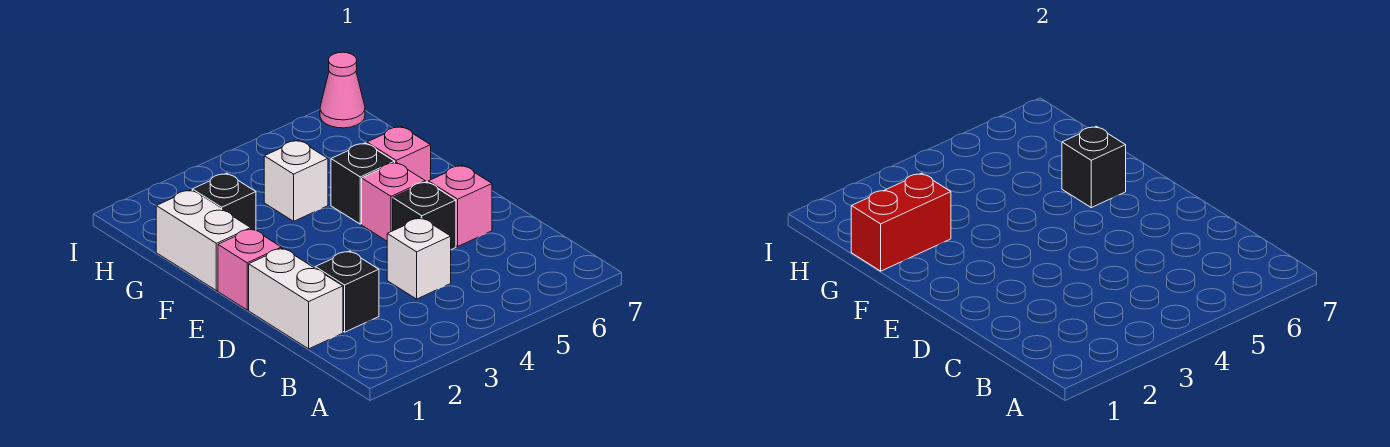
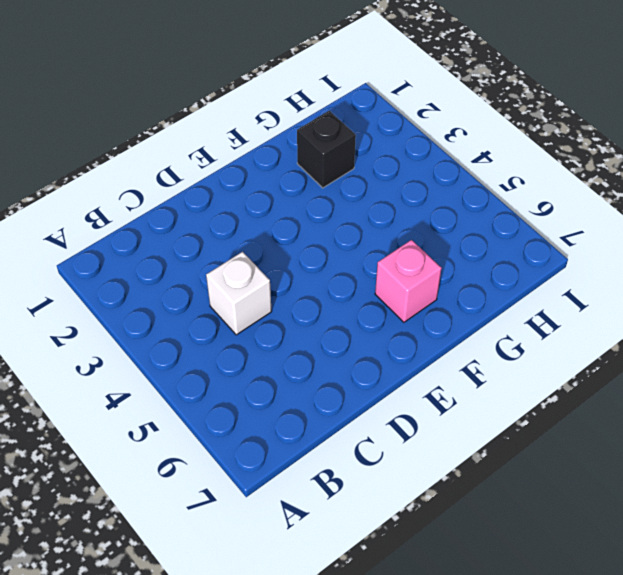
none -> white 1x2 brick [249,248,343,349]
none -> black 1x1 brick [315,251,379,332]
none -> black 1x1 brick [393,182,456,250]

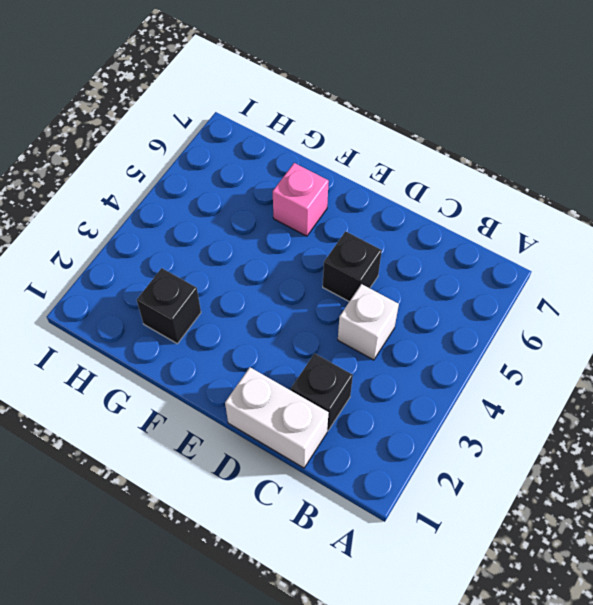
none -> pink 1x1 brick [428,165,492,246]
none -> pink 1x1 brick [218,229,281,310]
none -> pink 1x1 brick [362,162,425,241]

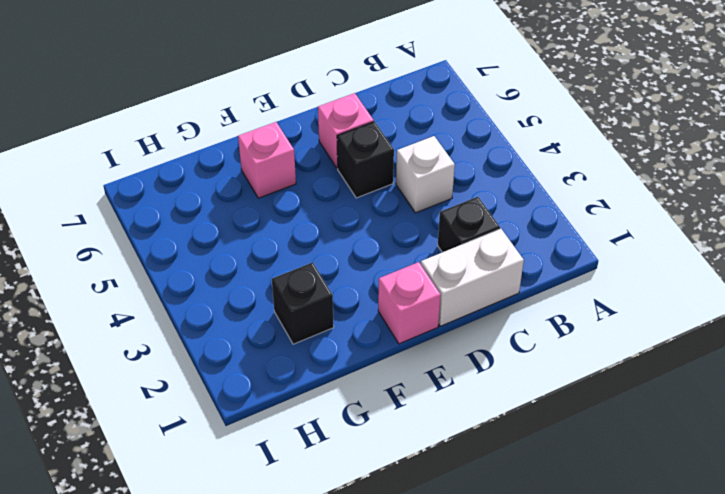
none -> pink 1x1 brick [362,162,425,241]
none -> white 1x2 brick [156,190,251,291]
none -> black 1x1 brick [331,143,395,224]

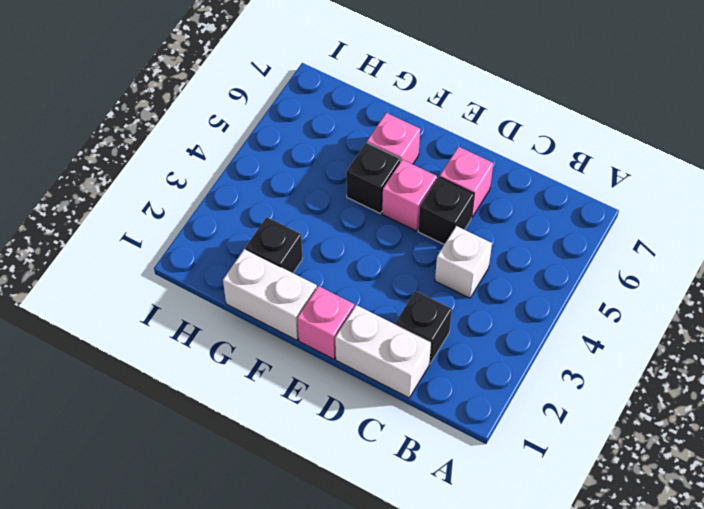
none -> white 1x1 brick [264,140,328,221]
none -> pink 1x1 cone [320,52,365,128]
none -> black 1x1 brick [1062,126,1126,208]

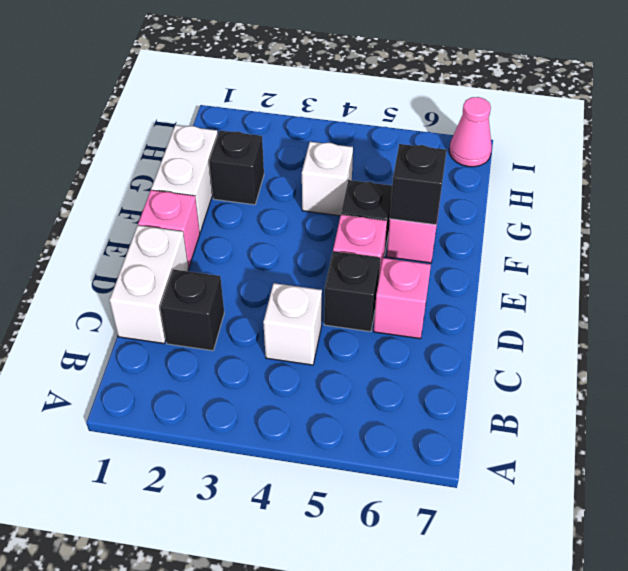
none -> red 1x2 brick [851,173,951,271]

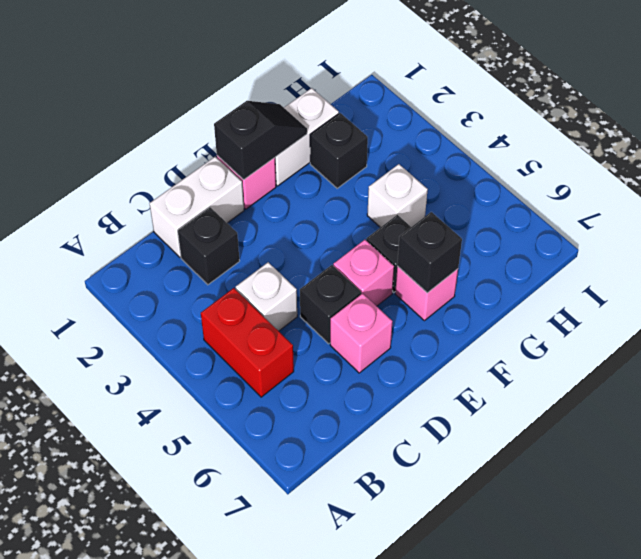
red 1x2 brick [201,288,294,397] -> red 1x2 brick moved to [851,173,951,271]
black 1x2 slope [214,101,307,180] -> none
none -> pink 1x1 cone [320,52,365,128]

